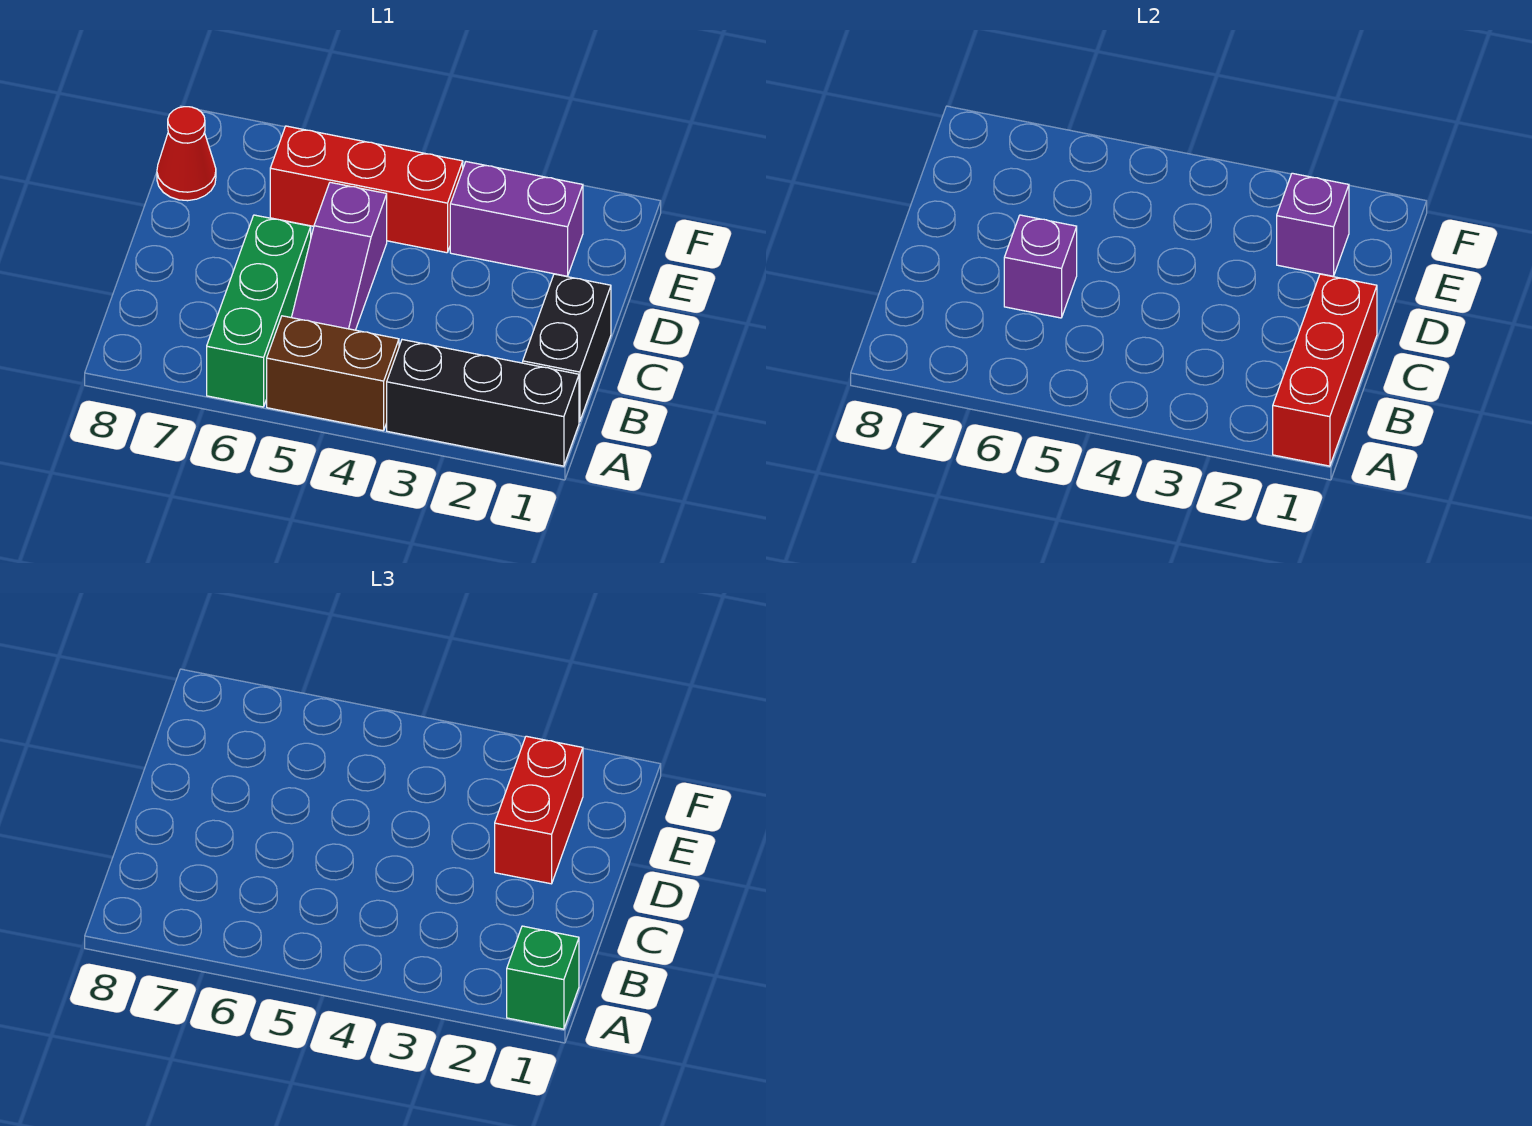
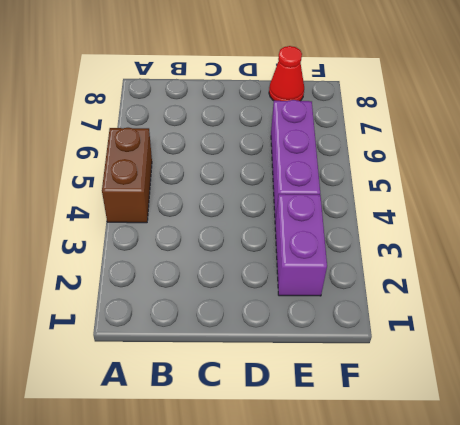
purple 1x3 brick [271,100,320,223] -> red 1x3 brick [270,126,463,253]
none -> black 1x3 brick [387,340,579,466]
none -> green 1x3 brick [207,215,311,407]
none -> black 1x2 brick [523,274,611,422]

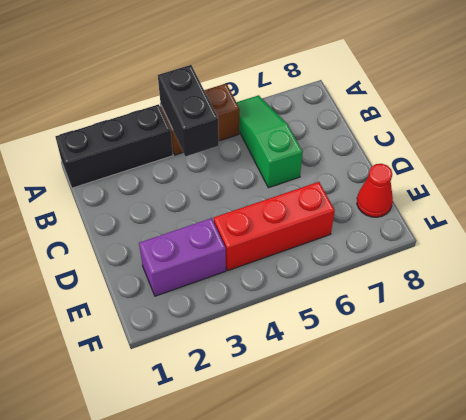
black 1x2 brick [158,65,219,157] -> black 1x2 brick moved to [523,274,611,422]
green 1x3 slope [237,95,302,188] -> green 1x3 brick [207,215,311,407]
none -> purple 1x3 slope [291,182,387,330]
none -> red 1x3 brick [1273,274,1377,466]
none -> purple 1x1 brick [1004,215,1077,318]

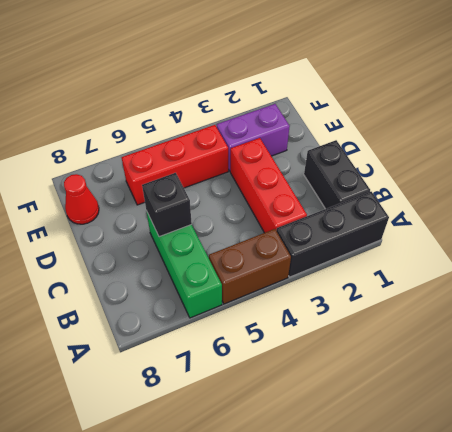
red 1x3 brick [230,138,307,233] -> red 1x3 brick moved to [1273,274,1377,466]
black 1x1 brick [142,173,192,237] -> purple 1x1 brick [1004,215,1077,318]
none -> purple 1x3 slope [291,182,387,330]
none -> purple 1x1 brick [1277,173,1349,276]
none -> green 1x1 brick [507,926,579,1029]

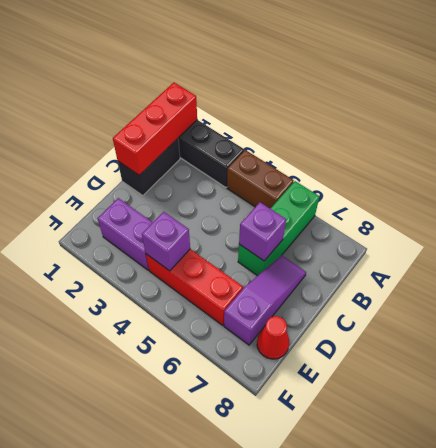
purple 1x3 slope [224,255,306,345] -> purple 1x3 slope moved to [291,182,387,330]
purple 1x1 brick [142,212,190,271] -> purple 1x1 brick moved to [1277,173,1349,276]
none -> green 1x1 brick [507,926,579,1029]
none -> red 1x2 brick [495,736,583,884]

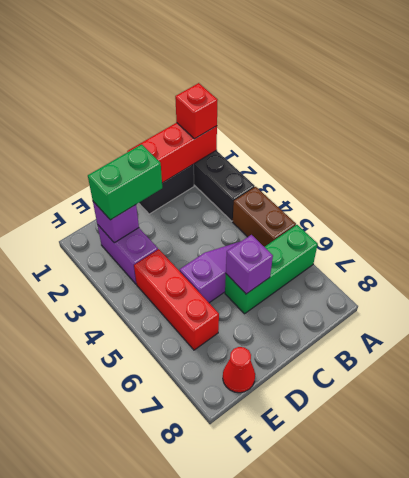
red 1x1 brick [175,83,218,139] -> green 1x1 brick [507,926,579,1029]
green 1x2 brick [88,144,162,220] -> red 1x2 brick [495,736,583,884]

